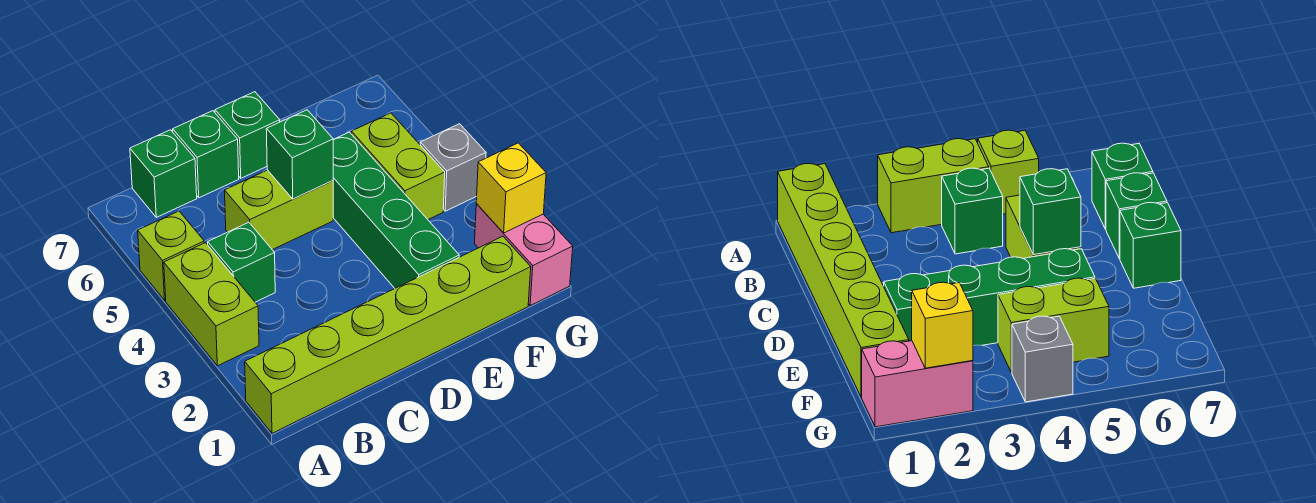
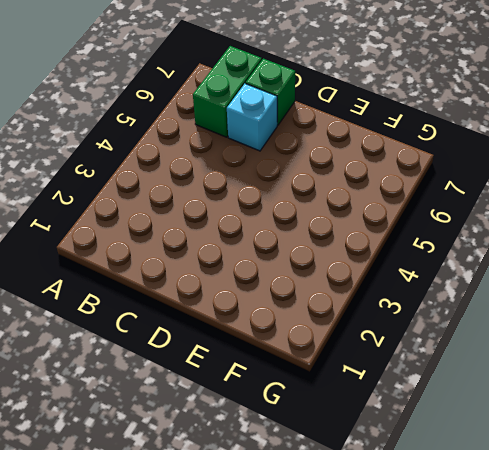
green 1x2 brick [193,46,262,137] -> green 1x1 brick [130,130,197,217]
cyan 1x1 brick [227,84,277,151] -> none
none -> lime 1x6 brick [245,236,531,433]
none -> lime 1x2 brick [164,243,259,366]
none -> lime 1x1 brick [138,211,204,300]

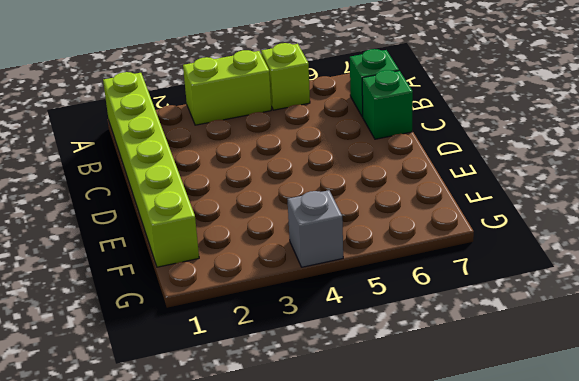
none -> green 1x1 brick [208,222,275,302]
none -> lime 1x2 brick [225,170,333,250]
none -> green 1x1 brick [215,92,280,178]

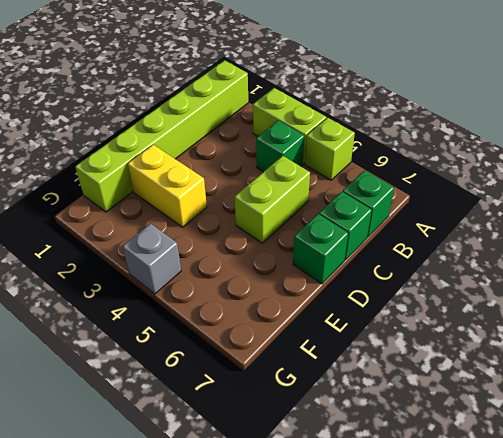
yellow 1x2 brick [128,145,207,227] -> green 1x4 brick [333,132,459,288]
none -> lime 1x2 brick [351,113,445,219]
none -> pink 1x2 brick [475,204,573,305]
none -> green 1x1 brick [266,110,333,199]

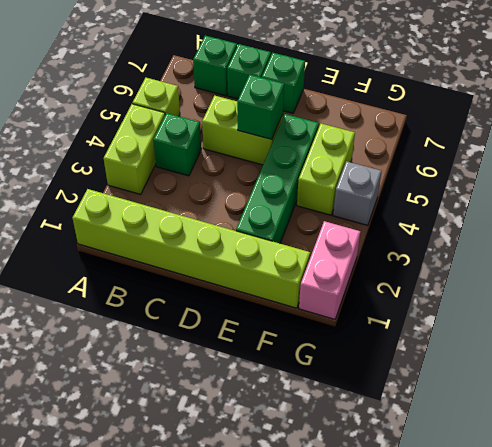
none -> yellow 1x1 brick [476,143,546,233]

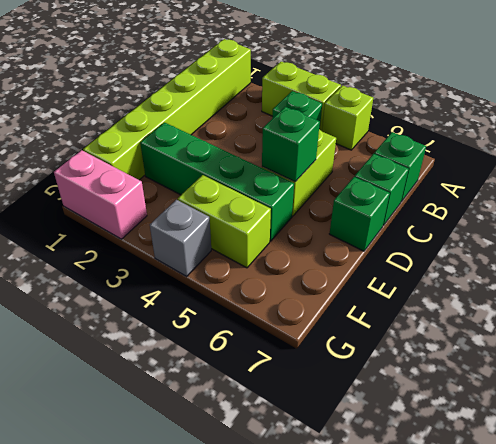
none -> yellow 1x1 brick [476,143,546,233]

